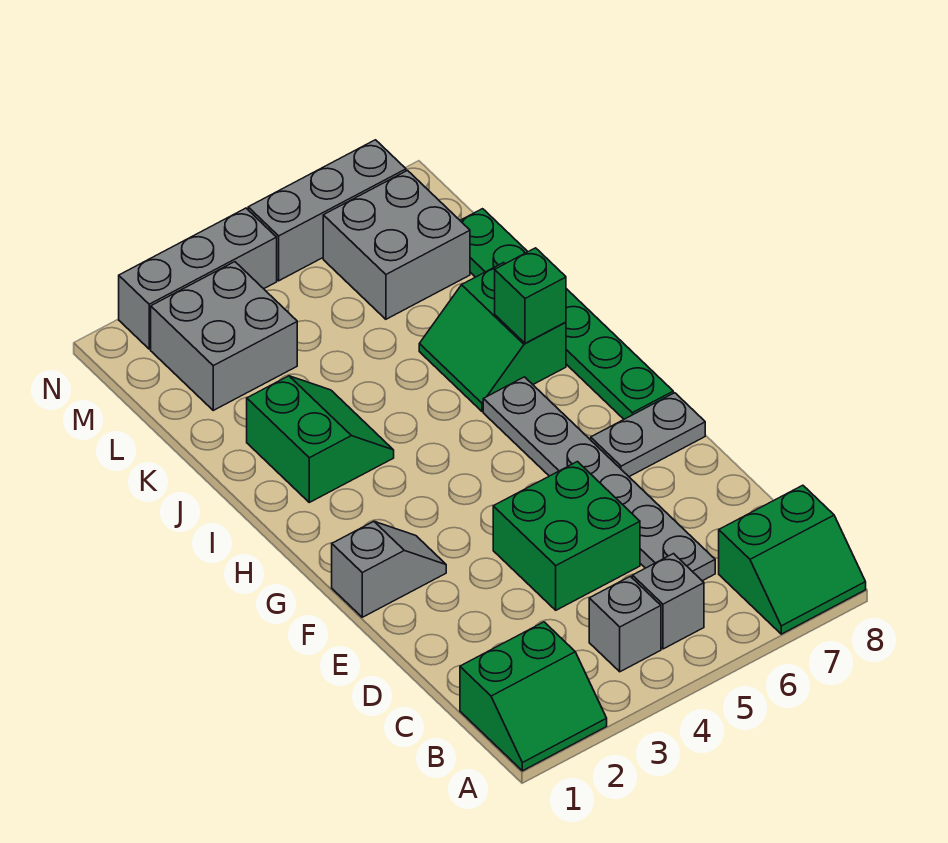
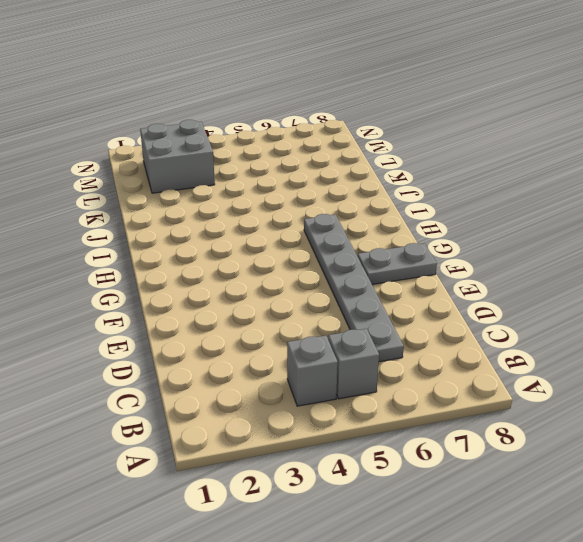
none -> green 2x2 slope [460,622,607,771]
none -> green 2x2 slope [719,485,866,634]
none -> green 2x2 brick [493,462,640,610]

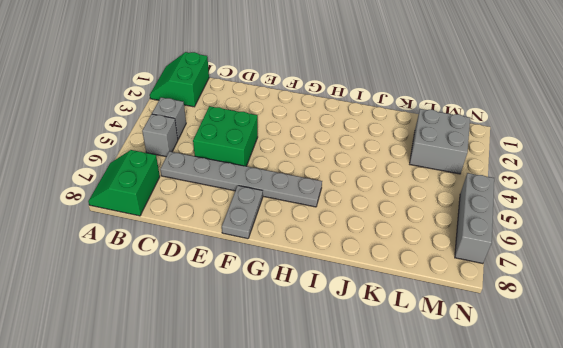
none -> grey 1x2 slope [332,521,446,617]
none -> green 1x6 plate [460,209,673,419]
none -> green 2x2 slope [247,376,394,502]

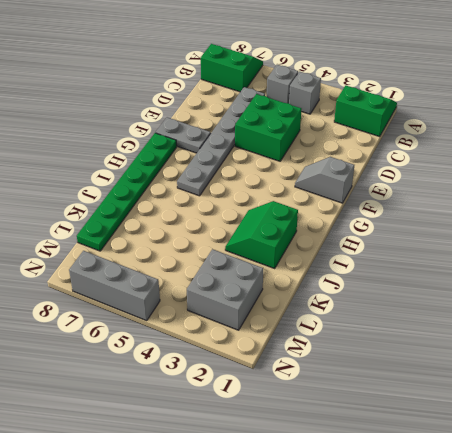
none -> green 2x2 slope [419,263,566,411]
none -> grey 2x2 brick [323,171,470,319]
none -> grey 1x3 brick [119,208,277,349]

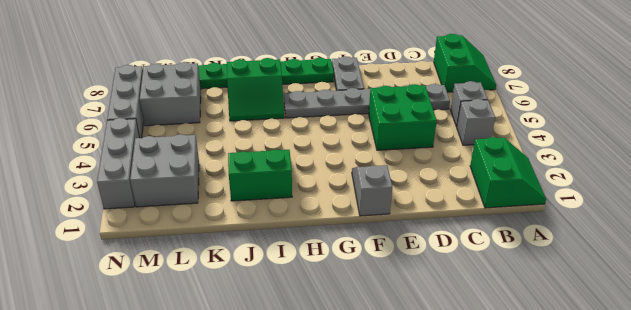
none -> green 1x1 brick [495,248,566,343]

